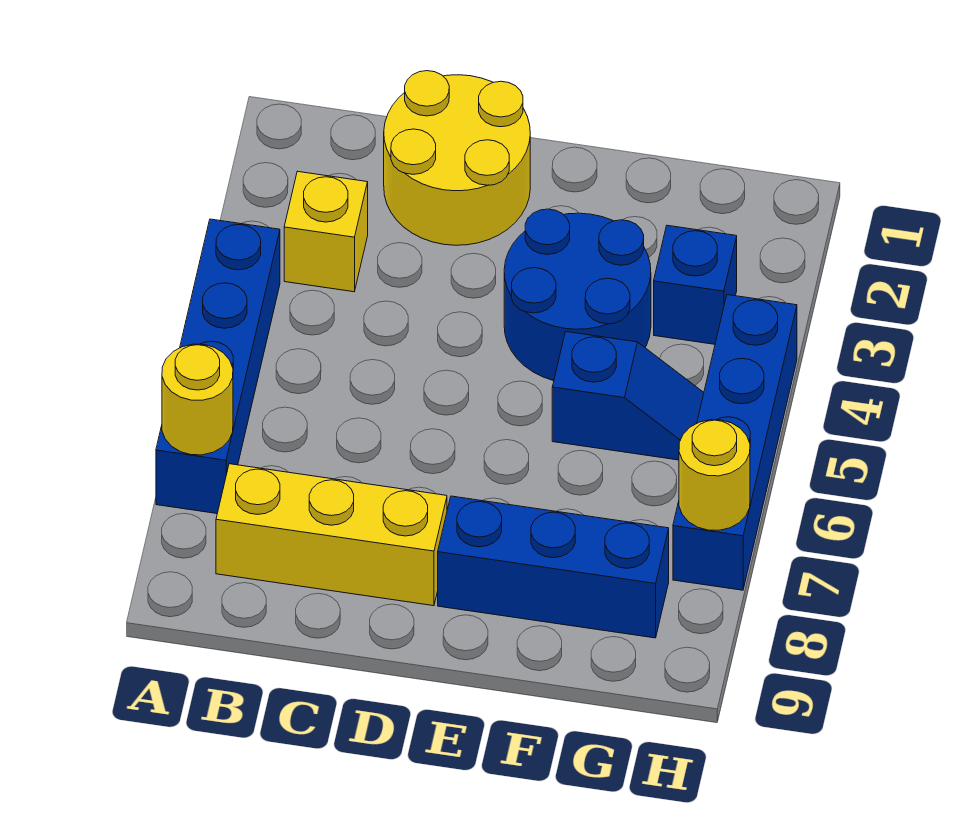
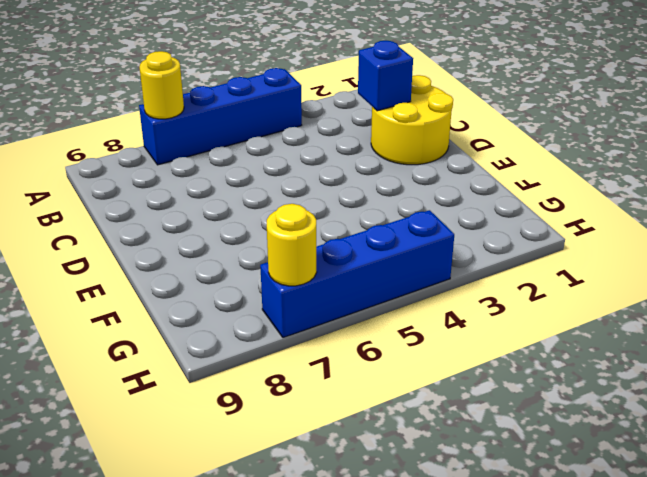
blue 1x1 brick [358,41,413,111] -> blue 1x1 brick moved to [654,225,737,344]
none -> yellow 1x1 brick [284,171,368,292]
none -> yellow 1x3 brick [216,464,447,606]

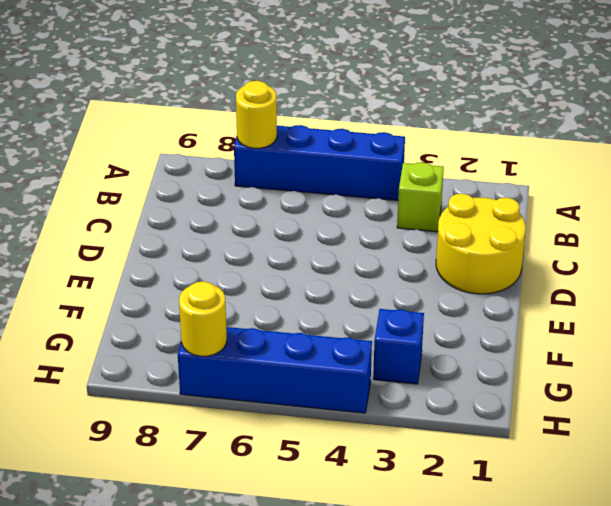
lime 1x1 brick [397,162,444,232] -> yellow 1x1 brick [284,171,368,292]
none -> yellow 1x3 brick [216,464,447,606]
none -> blue 2x2 round brick [504,209,651,381]

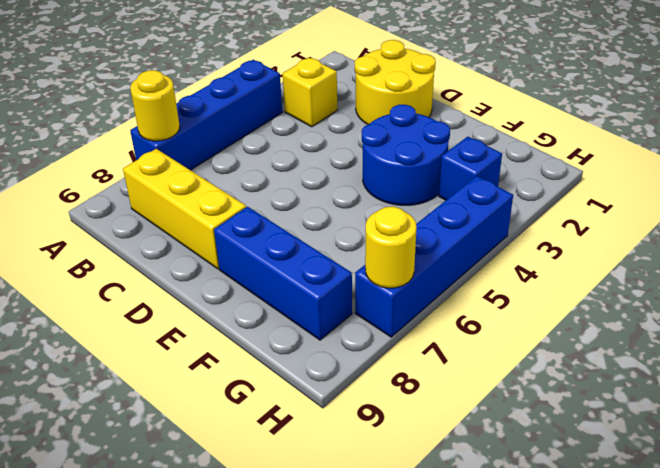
none -> blue 1x2 slope [552,332,704,460]

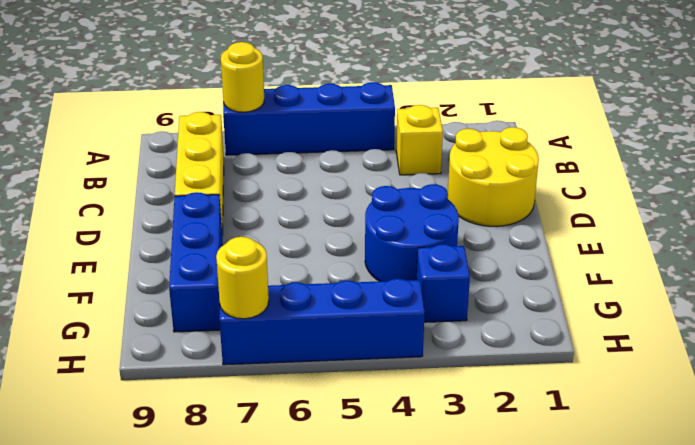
none -> blue 1x2 slope [552,332,704,460]

